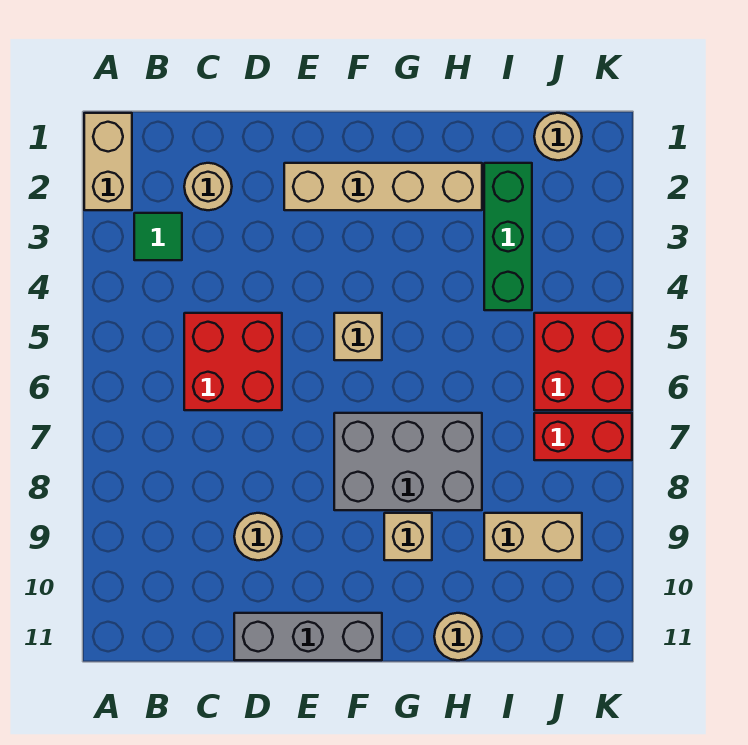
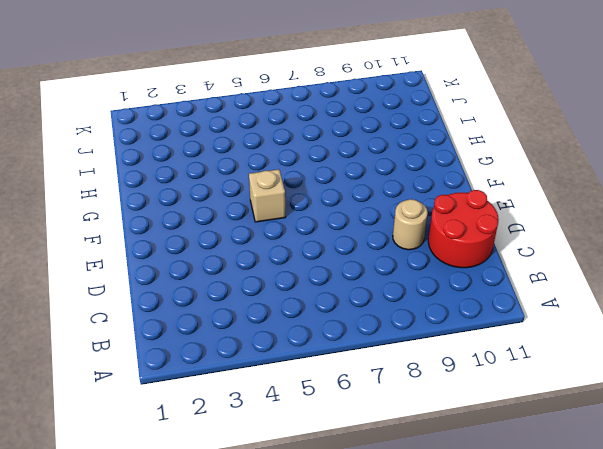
red 2x2 round brick [428,190,499,268] -> grey 1x3 brick [234,613,382,660]
none -> tan 1x2 brick [84,113,132,210]
none -> green 1x1 tile [134,213,182,260]
none -> tan 1x1 round brick [184,163,232,210]

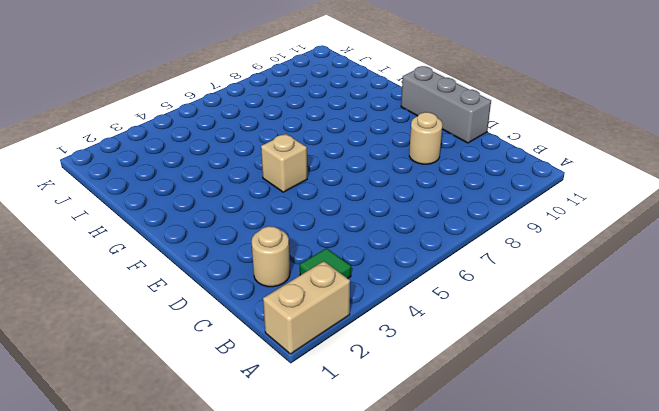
none -> red 2x2 brick [184,313,282,410]
none -> tan 1x4 brick [284,163,482,210]
none -> grey 2x3 brick [334,413,482,510]

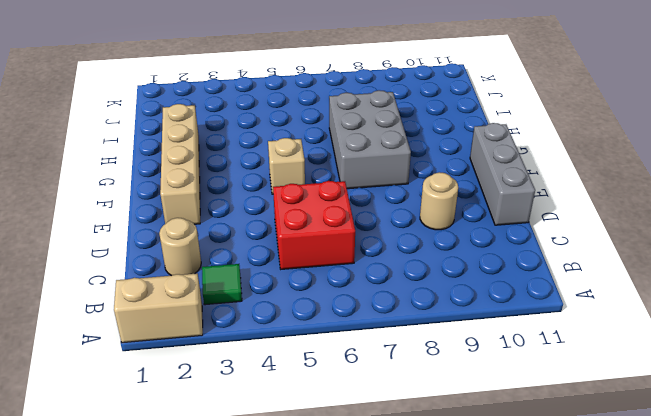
none -> tan 1x1 brick [384,513,432,560]
none -> tan 1x1 round brick [434,613,482,660]
none -> green 1x3 brick [484,163,532,310]

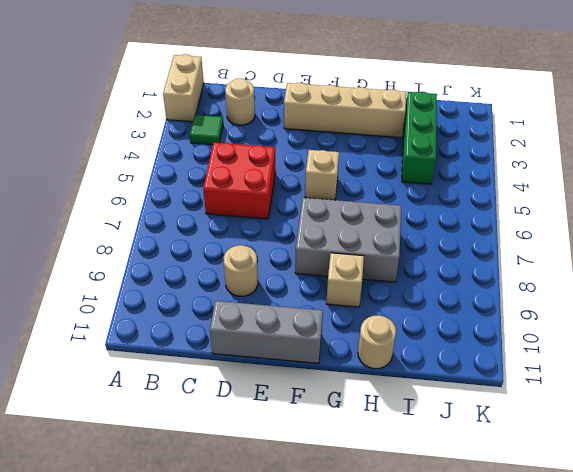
none -> tan 1x2 brick [484,513,582,560]
none -> tan 1x1 round brick [534,113,582,160]
none -> red 2x2 brick [534,313,632,410]

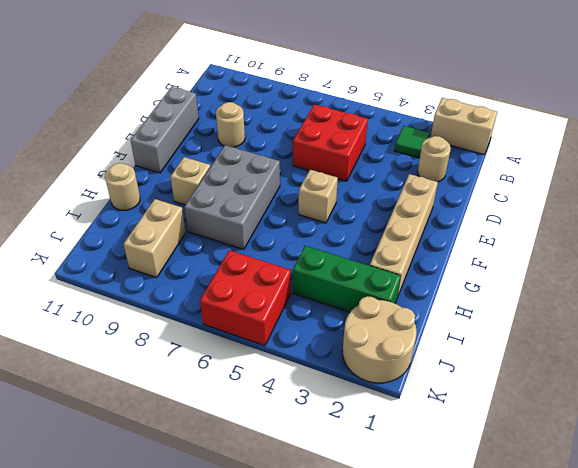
tan 2x2 round brick [342,296,417,383] -> tan 1x1 round brick [534,113,582,160]
none -> red 1x2 brick [534,413,632,460]

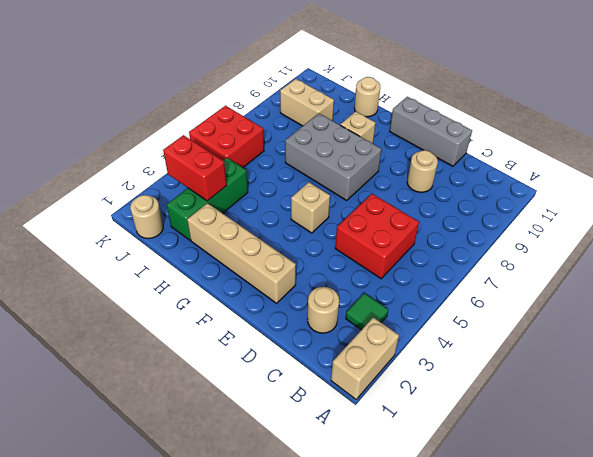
red 1x2 brick [163,135,227,201] -> red 1x2 brick moved to [534,413,632,460]

